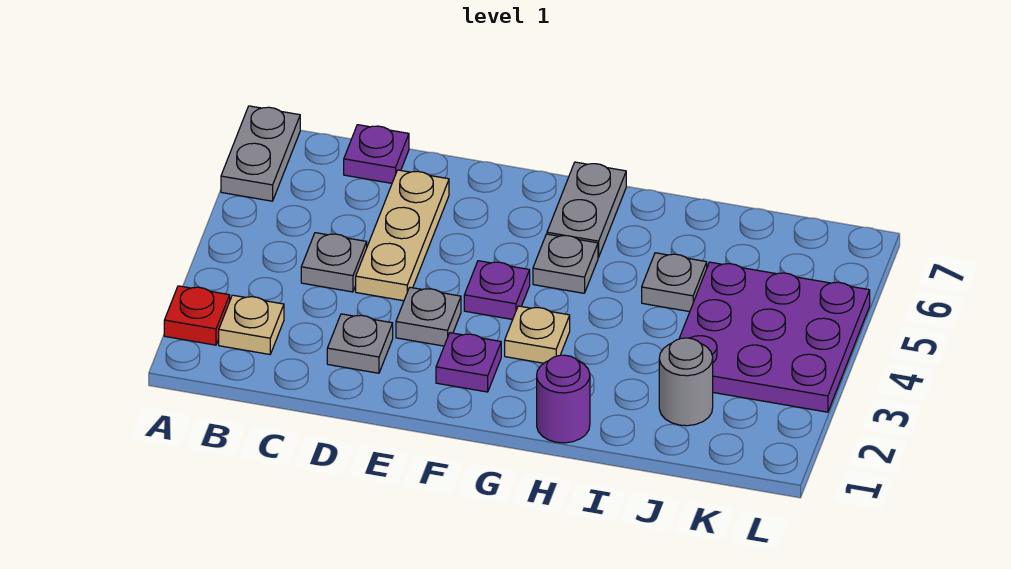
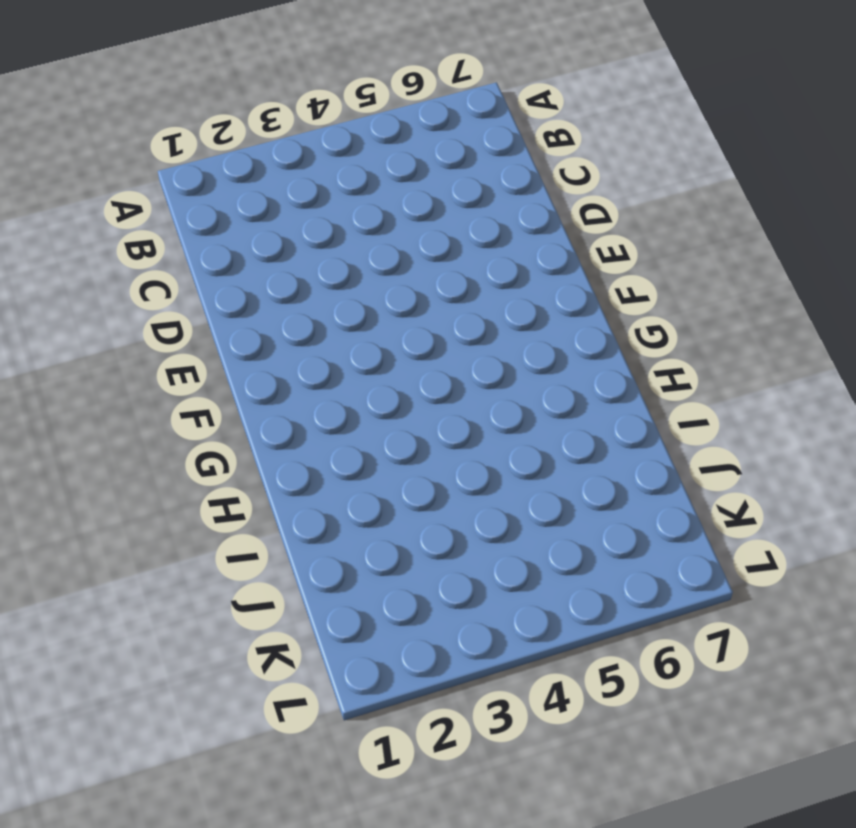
none -> red 1x1 plate [164,286,230,345]
none -> grey 1x2 plate [221,106,300,201]
none -> tan 1x1 plate [219,295,284,354]

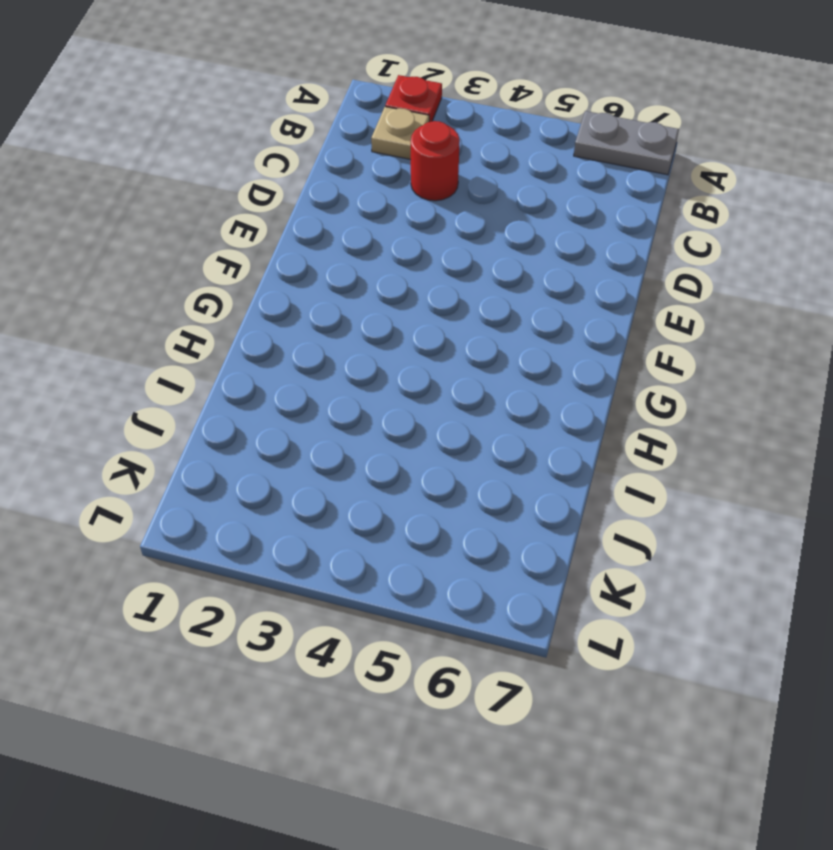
red 1x1 round brick [411,121,460,201] -> none
none -> grey 1x1 plate [301,233,367,292]
none -> purple 1x1 plate [344,125,409,183]
none -> grey 1x1 plate [327,314,393,373]

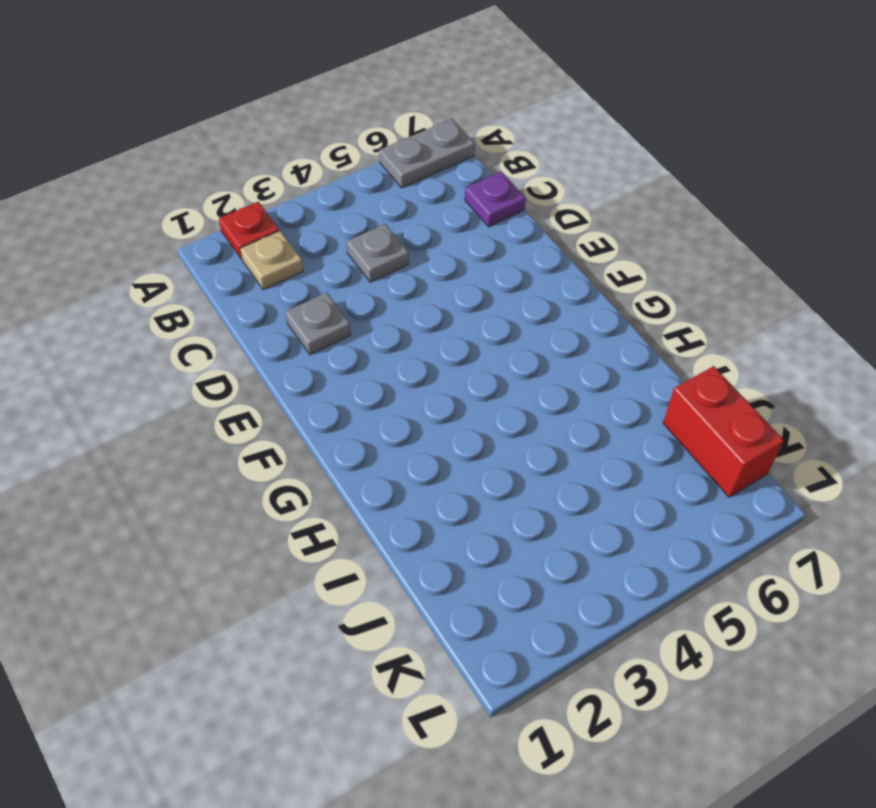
red 1x2 brick [663,366,784,497] -> none
none -> tan 1x3 plate [356,170,449,301]
none -> grey 1x1 plate [396,287,461,346]
none -> purple 1x1 plate [436,333,501,392]

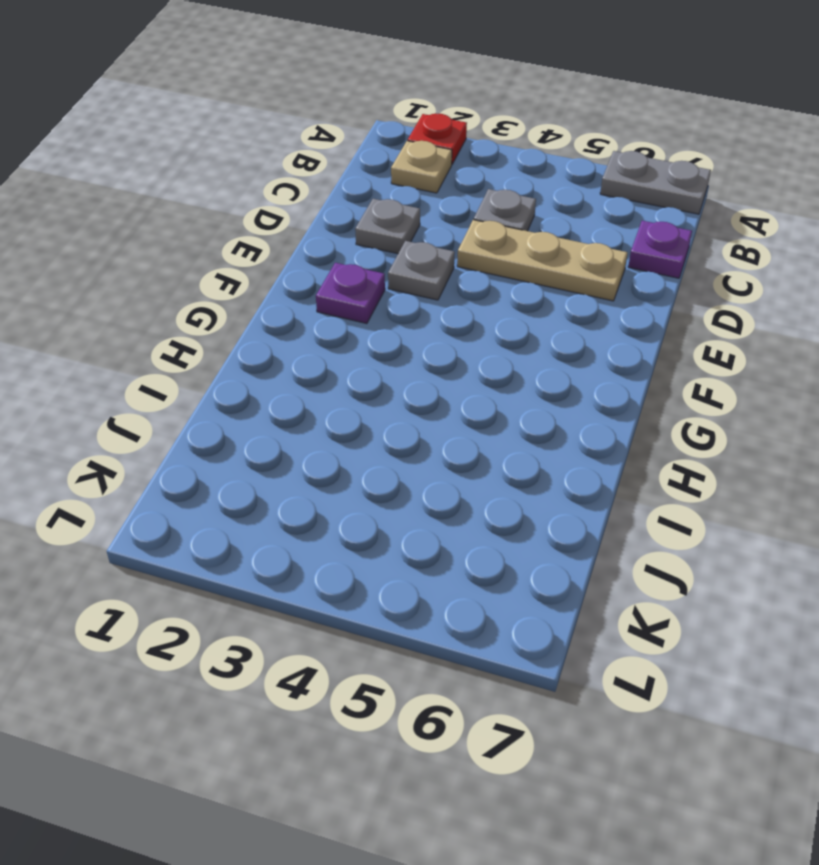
none -> purple 1x1 plate [464,261,530,320]
none -> tan 1x1 plate [505,306,570,363]
none -> grey 1x1 plate [533,234,598,293]

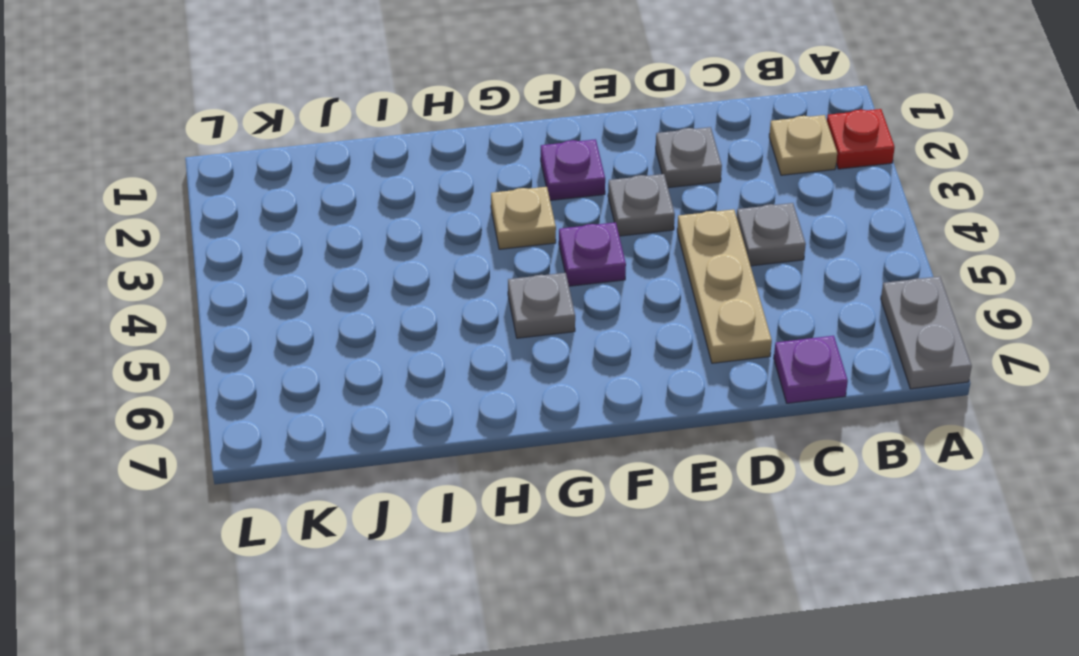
none -> grey 1x2 plate [547,162,626,257]
none -> purple 1x1 round brick [537,355,590,443]
none -> grey 1x1 plate [642,253,707,312]

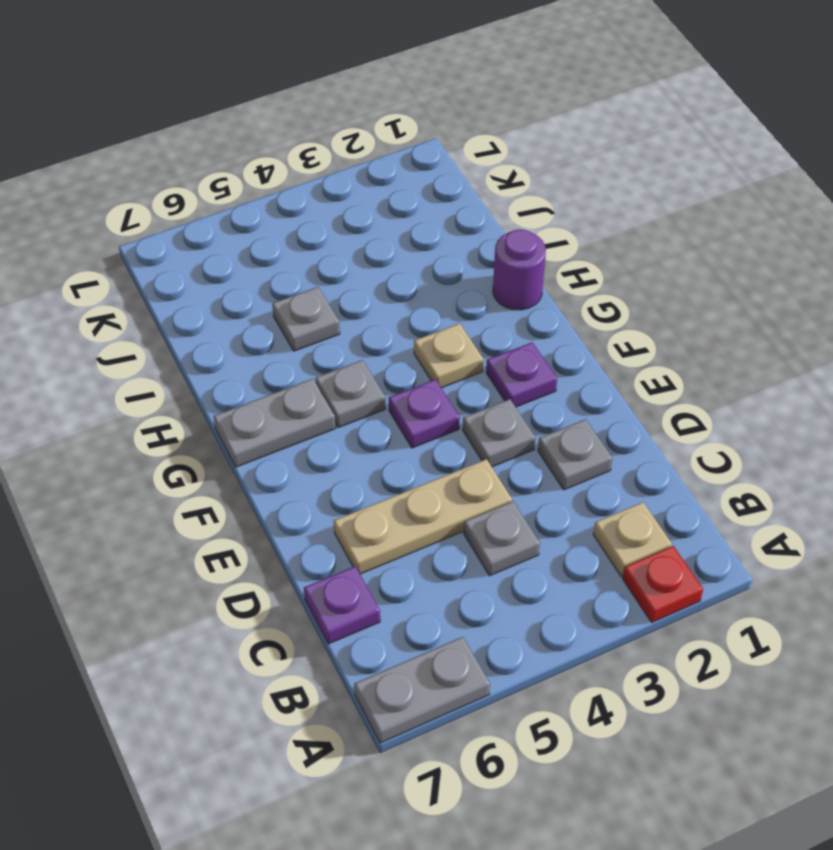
none -> grey 1x1 round brick [659,338,713,426]
none -> purple 3x3 plate [679,262,870,412]

